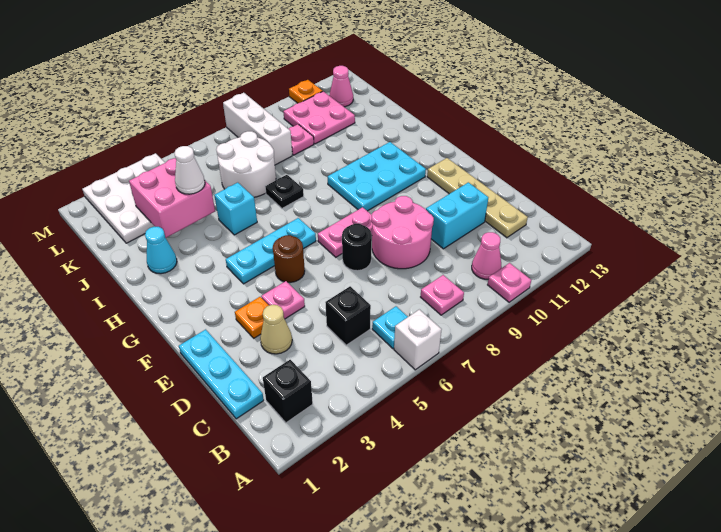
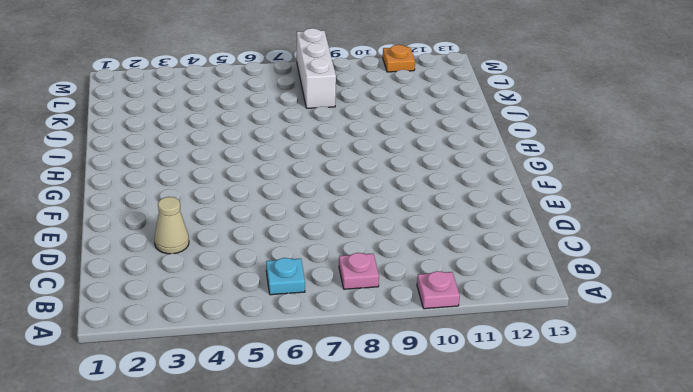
none -> white 1x1 brick [394,309,442,370]
none -> black 1x1 brick [263,360,313,423]
none -> pink 1x1 cone [472,232,501,279]
none -> cyan 1x3 plate [179,329,264,419]

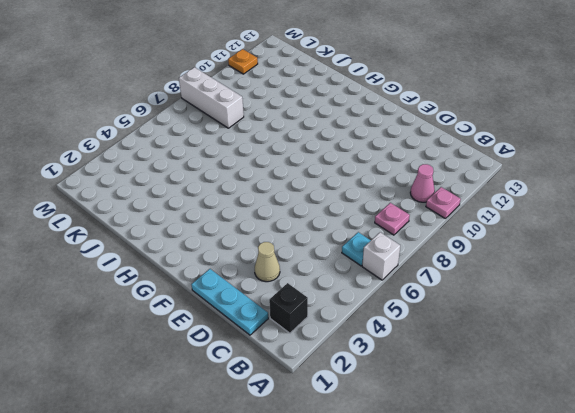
none -> black 1x1 brick [325,286,371,345]
none -> tan 1x4 plate [427,158,528,238]
none -> pink 2x2 round brick [371,196,434,269]
none -> cyan 1x2 brick [426,182,488,249]

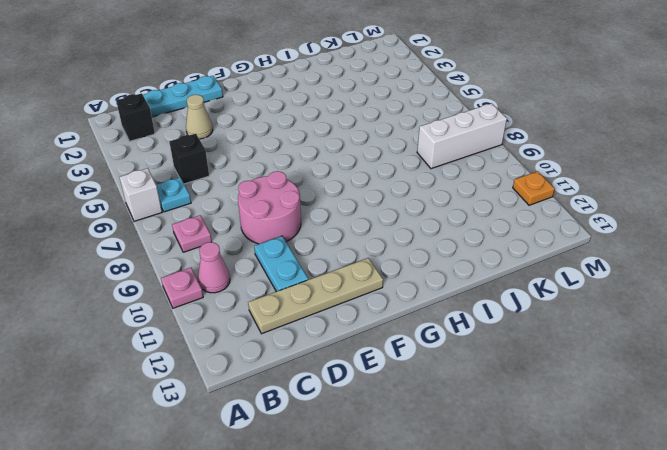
cyan 1x2 plate [254,236,308,292] -> cyan 1x2 brick [426,182,488,249]
none -> orange 1x1 plate [235,297,269,338]
none -> pink 1x1 plate [261,281,305,319]
none -> black 1x1 round brick [342,224,372,271]
none -> brown 1x1 round brick [273,235,305,283]

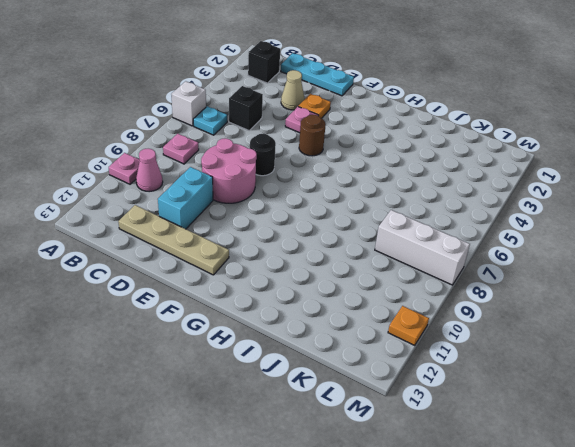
none -> pink 1x2 plate [318,207,372,257]
none -> cyan 1x3 plate [226,218,316,284]
none -> cyan 2x3 plate [328,142,426,211]
none -> cyan 1x1 cone [145,227,177,274]

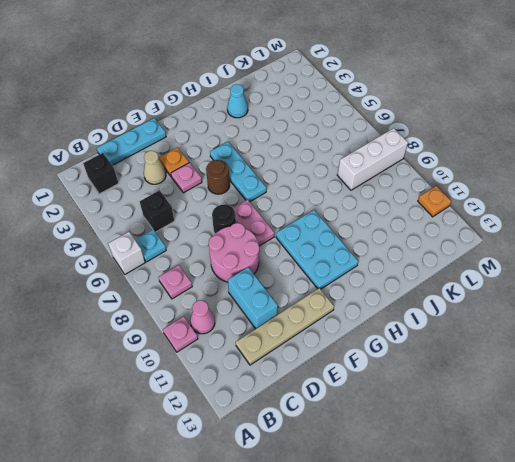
none -> cyan 1x1 brick [214,183,257,235]
none -> black 1x1 plate [265,175,304,208]
none -> white 2x2 round brick [216,131,276,197]
none -> white 3x3 plate [82,153,165,243]

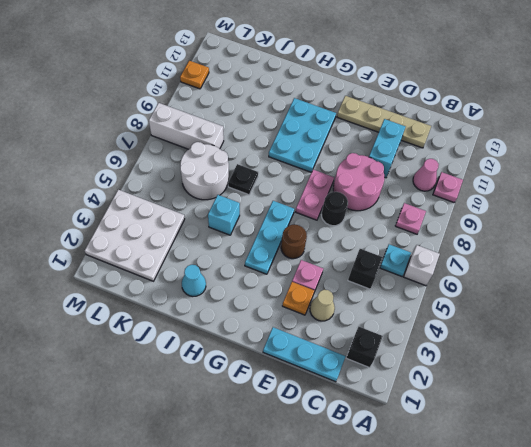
none -> pink 1x1 plate [289,124,314,155]
none -> pink 2x2 plate [283,91,355,144]
none -> pink 1x1 cone [329,66,353,107]
none -> pink 2x2 brick [129,158,215,238]

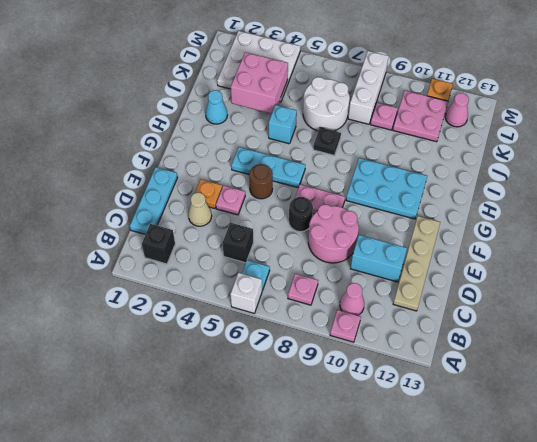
none -> white 1x1 cone [174,146,205,194]

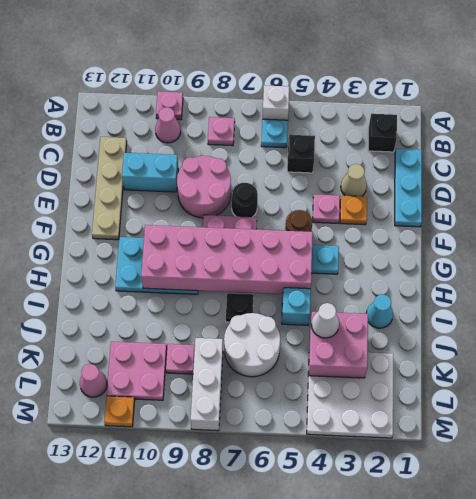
pink 2x6 brick [141,225,313,294] -> none

